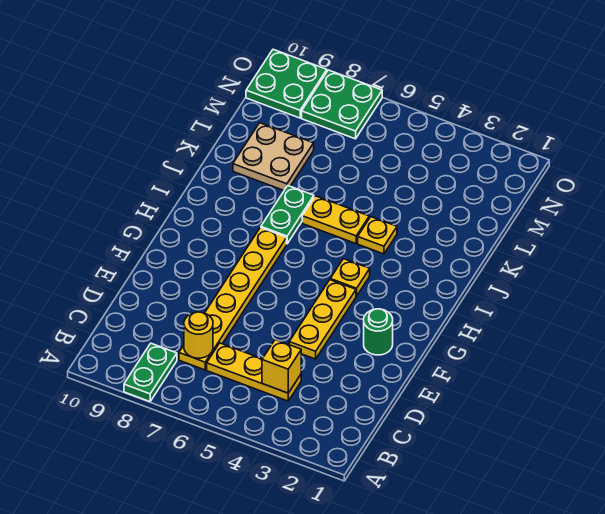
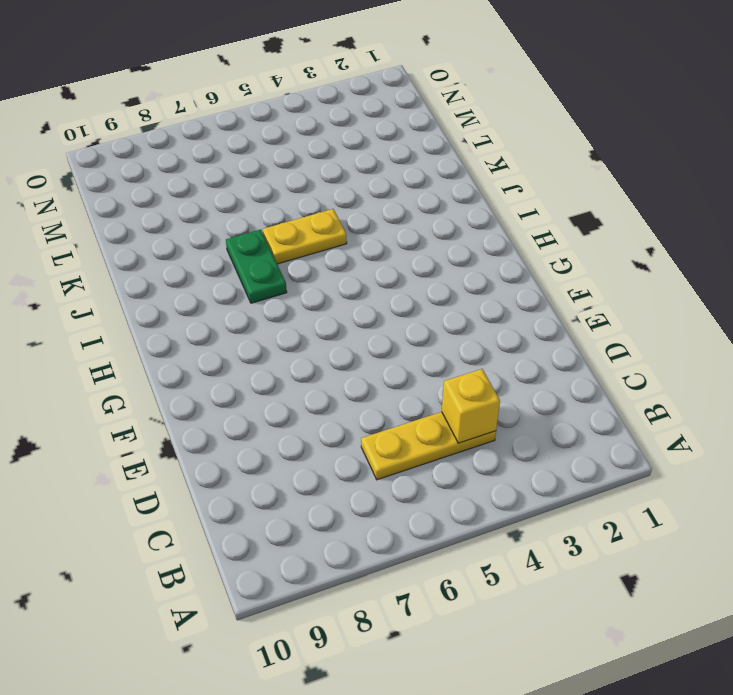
none -> green 1x2 plate [124,343,177,402]
none -> yellow 1x6 plate [179,228,287,370]
none -> yellow 1x3 plate [289,280,356,359]

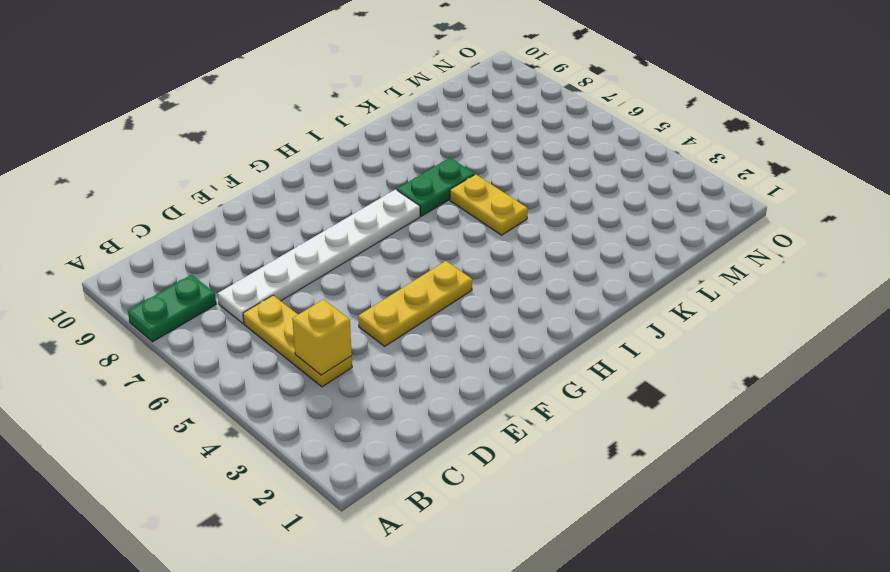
white 1x6 plate [218,190,420,323] -> yellow 1x6 plate [179,228,287,370]
none -> green 1x1 round brick [364,309,393,355]
none -> yellow 1x1 plate [330,259,370,296]
none -> yellow 1x1 plate [358,217,397,254]

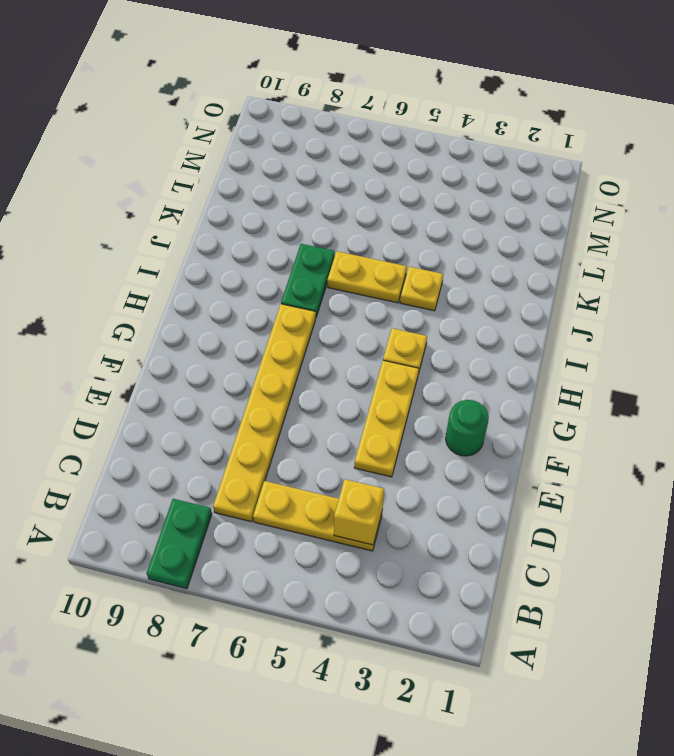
none -> tan 2x2 plate [233,123,314,190]
none -> green 2x2 plate [302,70,382,139]
none -> green 2x2 plate [246,49,327,118]

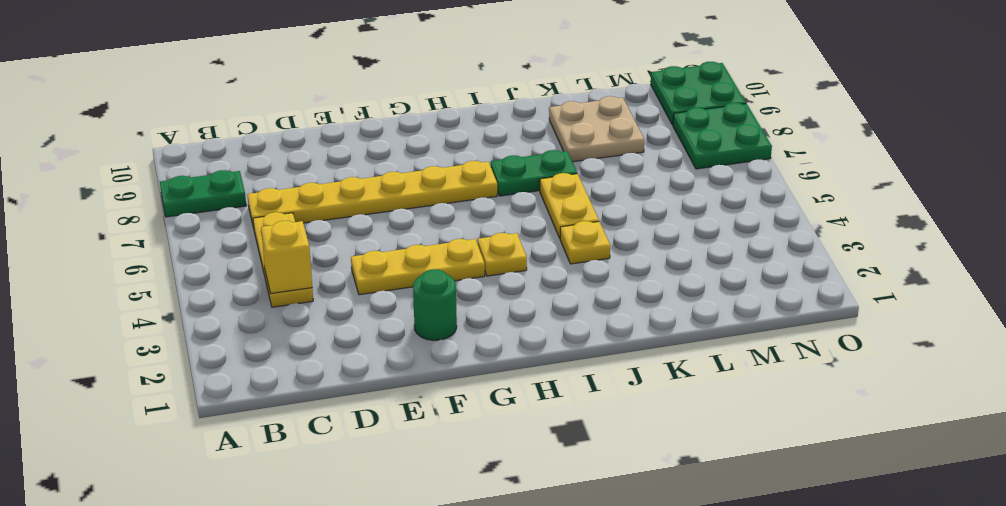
none -> yellow 1x1 round brick [184,312,213,358]

